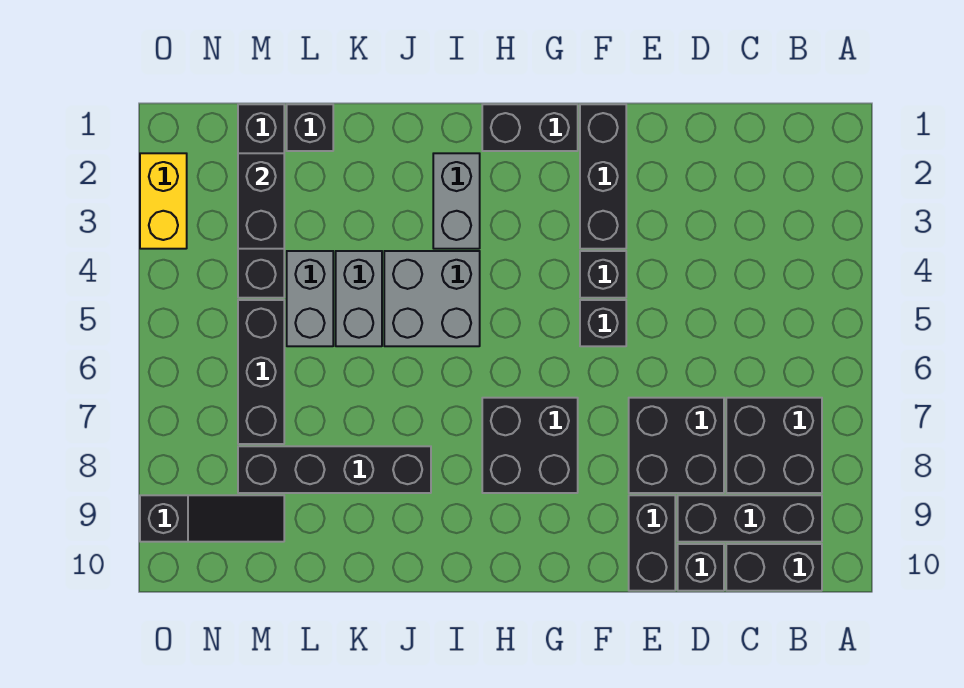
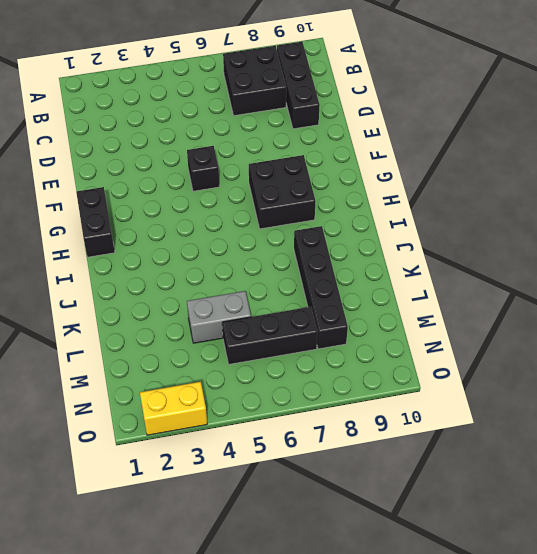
none -> black 1x2 brick [726,544,822,591]
none -> black 2x2 brick [629,398,724,493]
none -> black 1x1 brick [678,544,724,591]

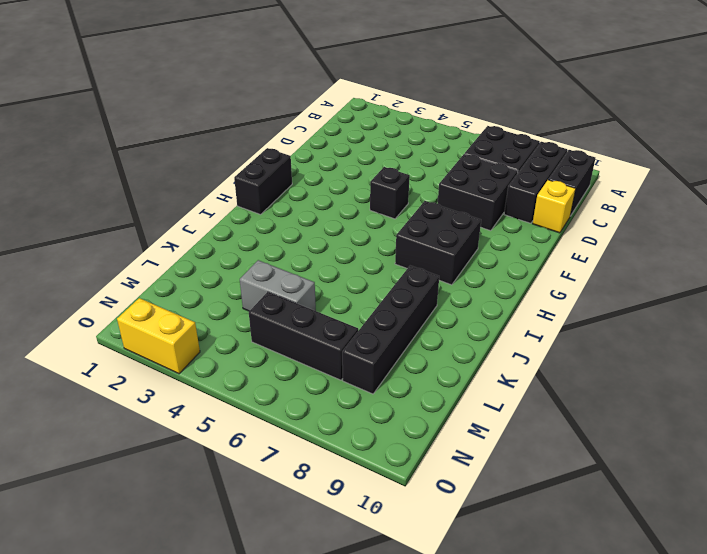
yellow 1x1 brick [532,180,576,233] -> black 1x1 brick [678,544,724,591]
none -> black 1x2 brick [629,495,675,591]
none -> black 1x3 brick [580,104,626,249]
none -> black 1x1 brick [580,251,626,298]

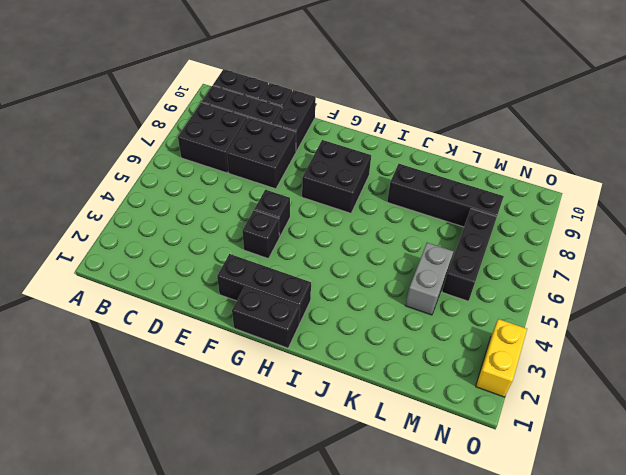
black 1x3 brick [217,254,311,324] -> black 1x3 brick turned to [580,104,626,249]
none -> grey 1x2 brick [433,153,480,249]
none -> grey 2x2 brick [384,251,480,346]
none -> grey 1x2 brick [336,251,382,346]

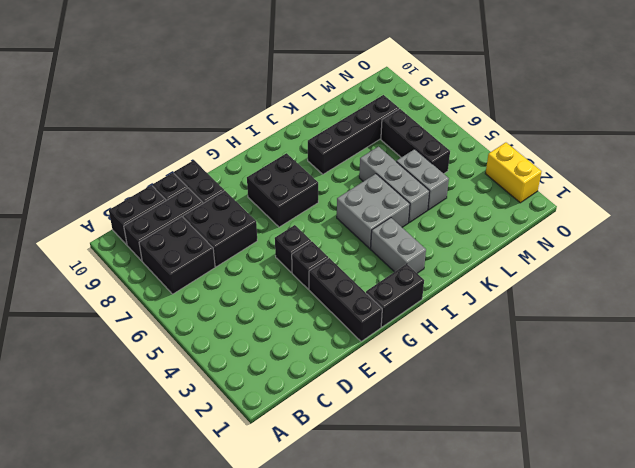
grey 1x3 brick [359,147,430,223] -> grey 1x2 brick [336,251,382,346]
none -> black 1x1 brick [287,104,333,151]
none -> black 1x4 brick [238,104,284,298]
none -> black 1x3 slope [140,495,284,542]

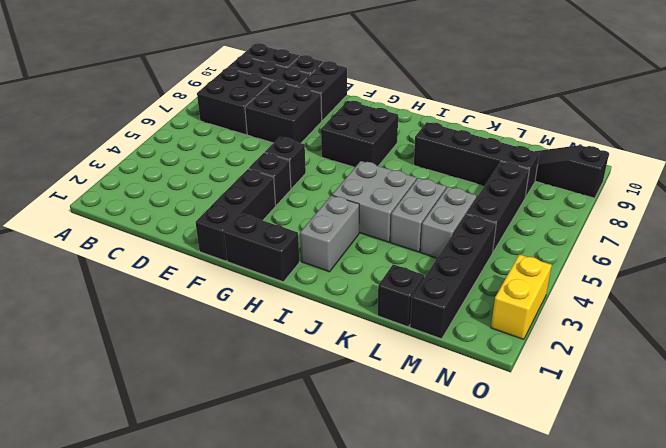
none -> black 1x2 brick [238,153,284,249]

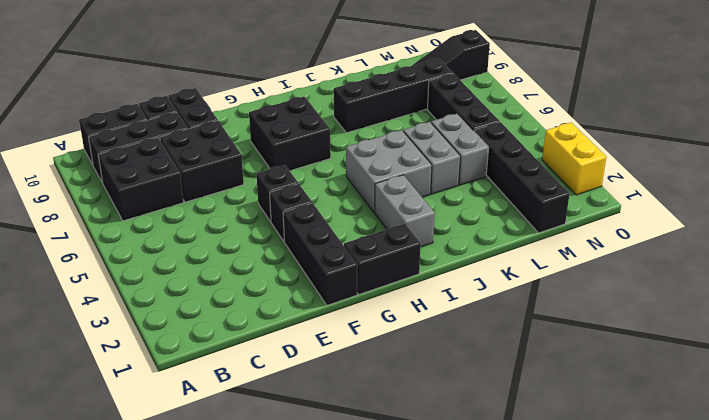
none -> black 1x1 brick [287,104,333,151]
none -> black 1x2 brick [238,153,284,249]

